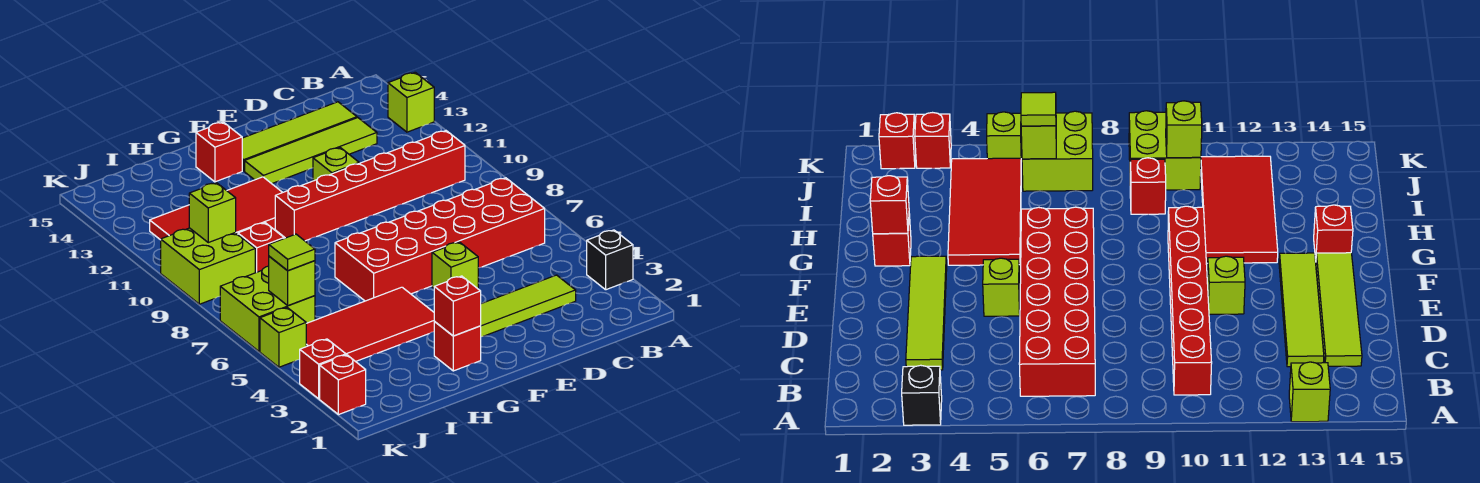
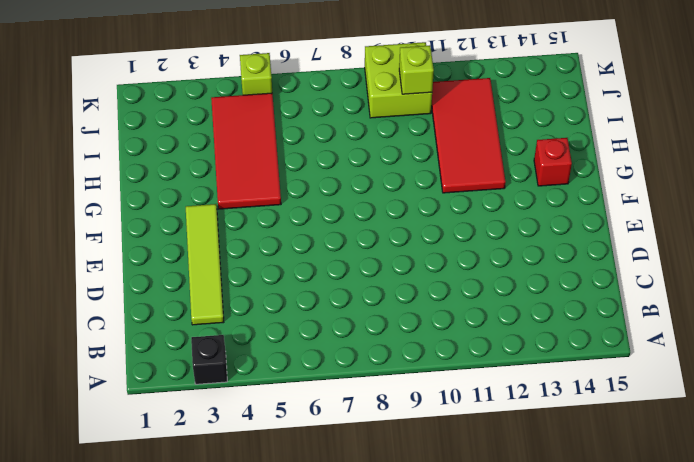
none -> lime 1x1 brick [388,72,434,132]
none -> red 2x6 brick [335,178,545,301]
none -> red 1x6 brick [275,131,465,241]

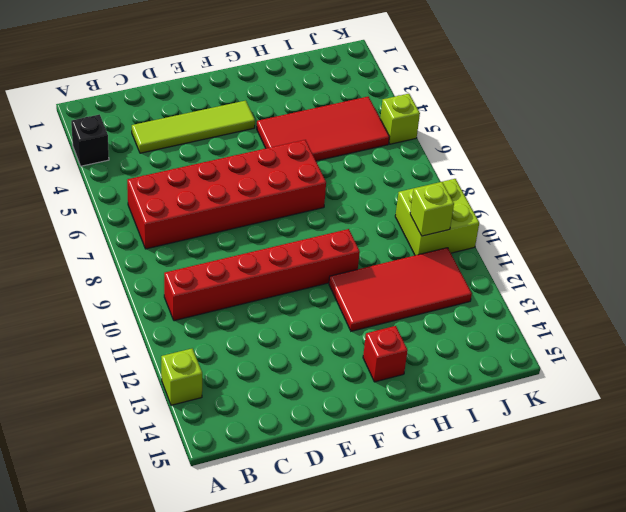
none -> lime 1x4 tile [245,118,377,184]
none -> lime 1x4 tile [242,102,357,171]
none -> lime 1x1 brick [432,242,478,289]

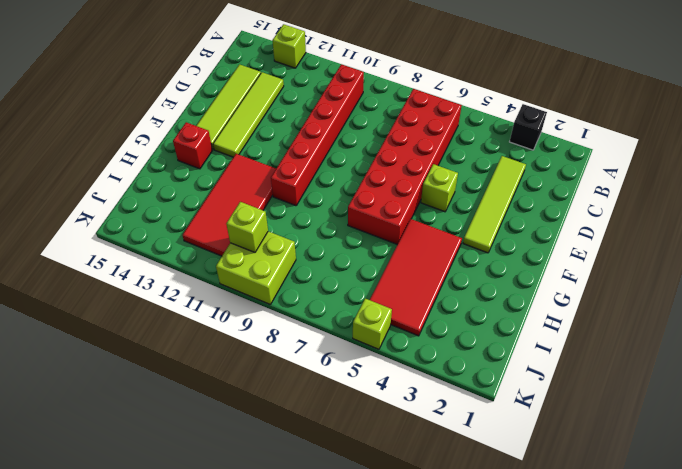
none -> lime 1x1 brick [313,148,359,181]
none -> red 1x1 brick [434,322,481,371]
none -> red 1x1 brick [238,223,284,273]

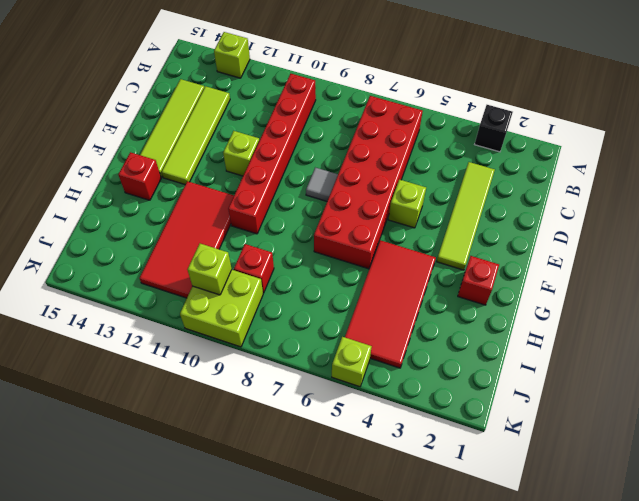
grey 1x1 tile [306,168,338,201] -> none
none -> lime 2x2 brick [220,266,315,351]
none -> red 1x1 brick [320,355,366,415]
none -> red 1x1 brick [300,339,346,399]

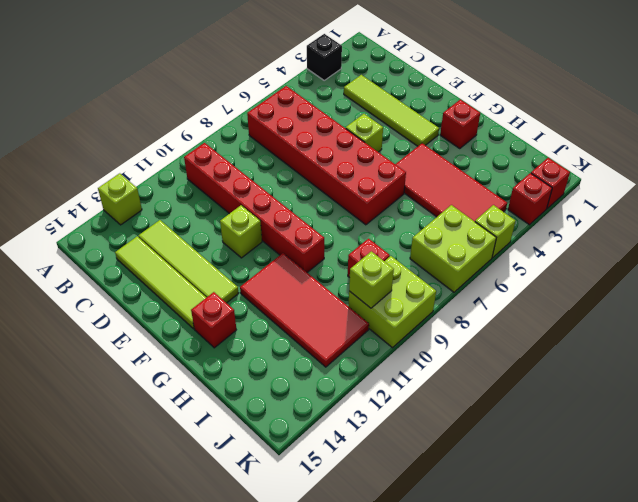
none -> red 1x1 brick [434,276,481,336]
none -> lime 1x1 brick [269,256,315,306]
none -> lime 1x1 tile [269,234,315,271]

